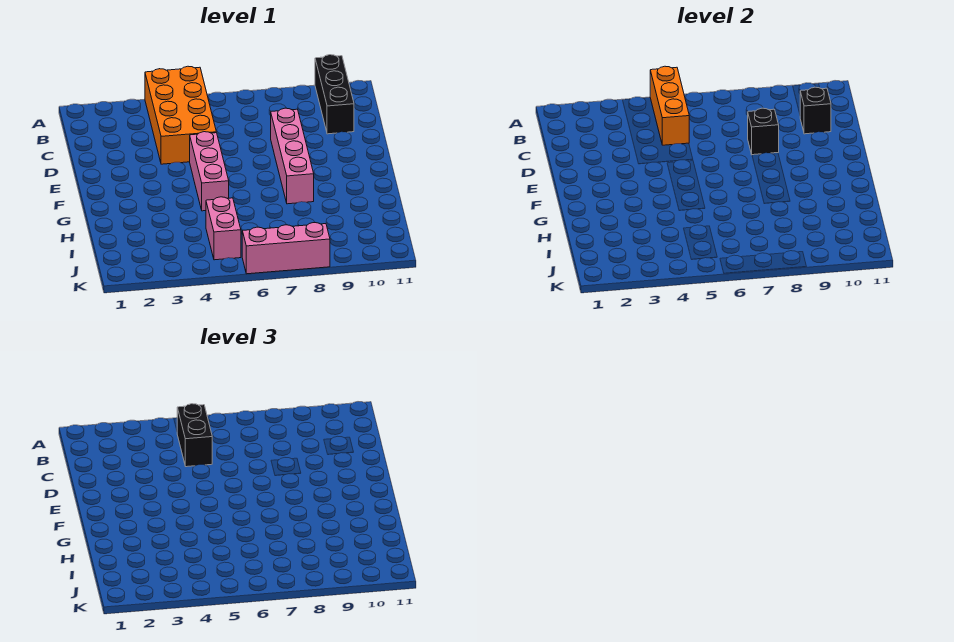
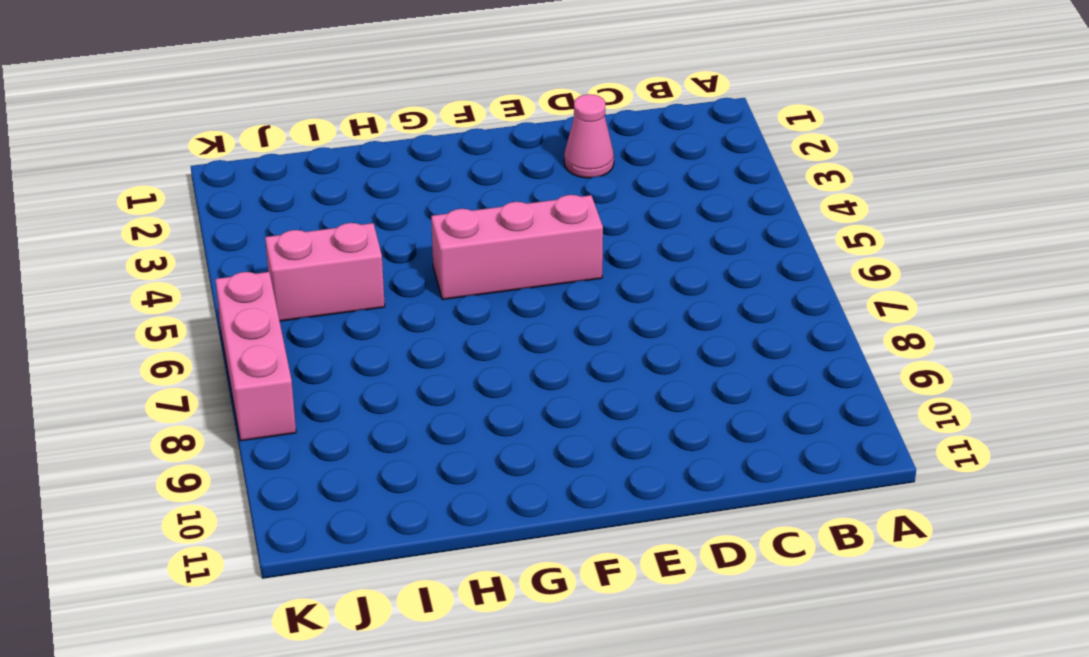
pink 1x1 cone [564,94,614,178] -> none
none -> orange 2x4 brick [145,66,216,164]
none -> black 1x3 brick [315,55,354,134]

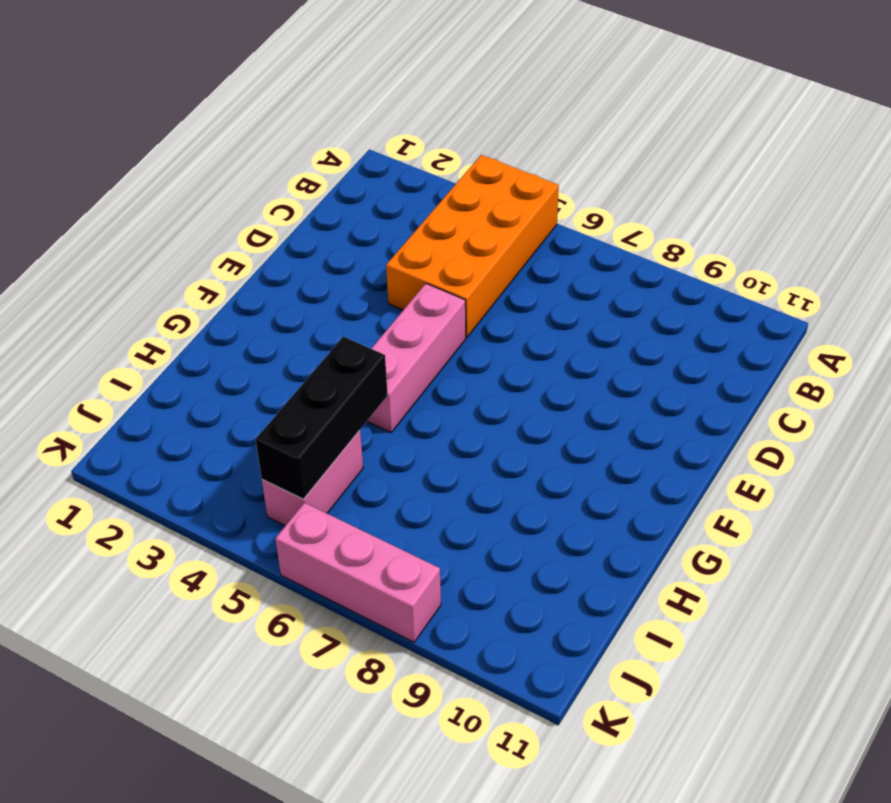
black 1x3 brick [256,337,388,499] -> black 1x3 brick moved to [315,55,354,134]
none -> pink 1x4 brick [271,108,314,204]
none -> orange 1x3 brick [650,66,689,145]

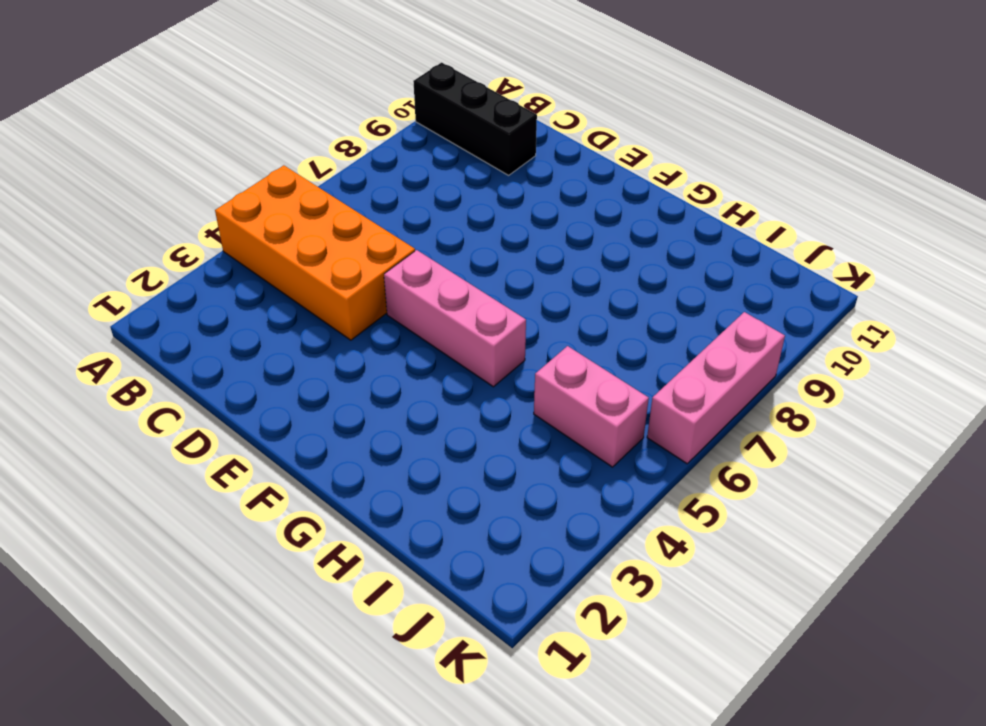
none -> pink 1x4 brick [271,108,314,204]
none -> orange 1x3 brick [650,66,689,145]

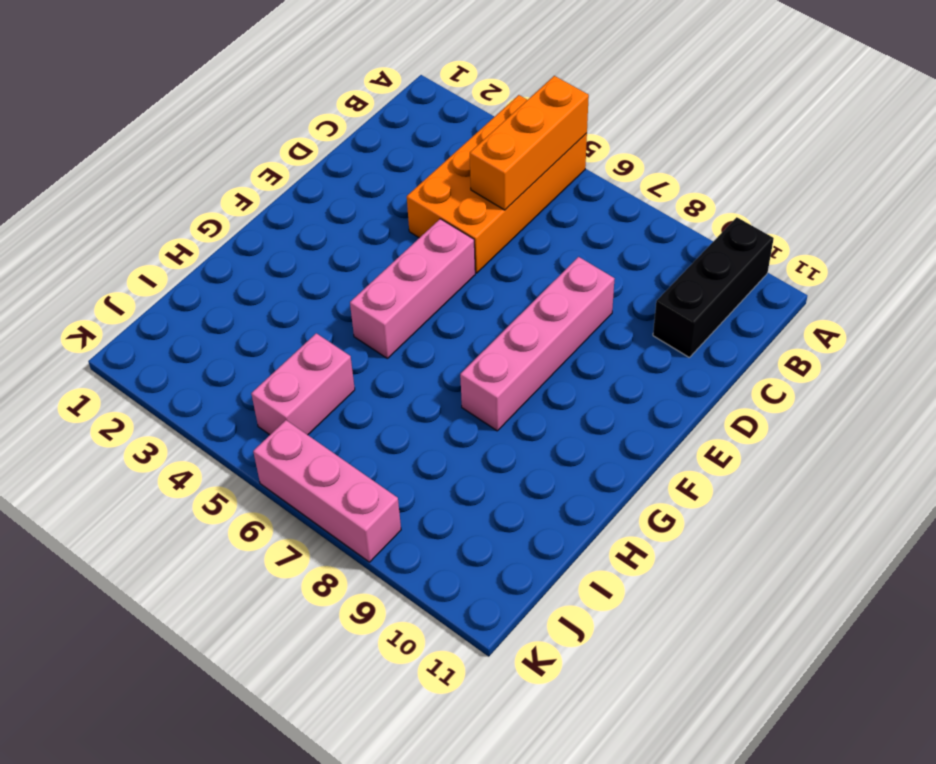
none -> black 1x1 brick [800,87,831,134]
none -> black 1x1 brick [748,108,779,155]

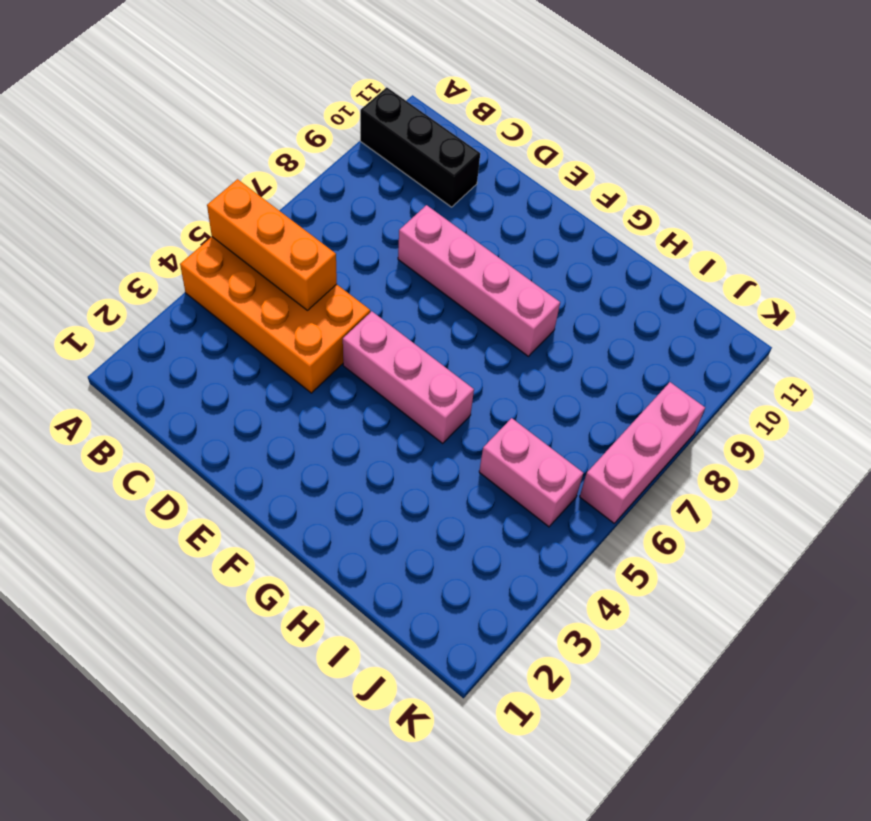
none -> black 1x1 brick [800,87,831,134]
none -> black 1x1 brick [748,108,779,155]

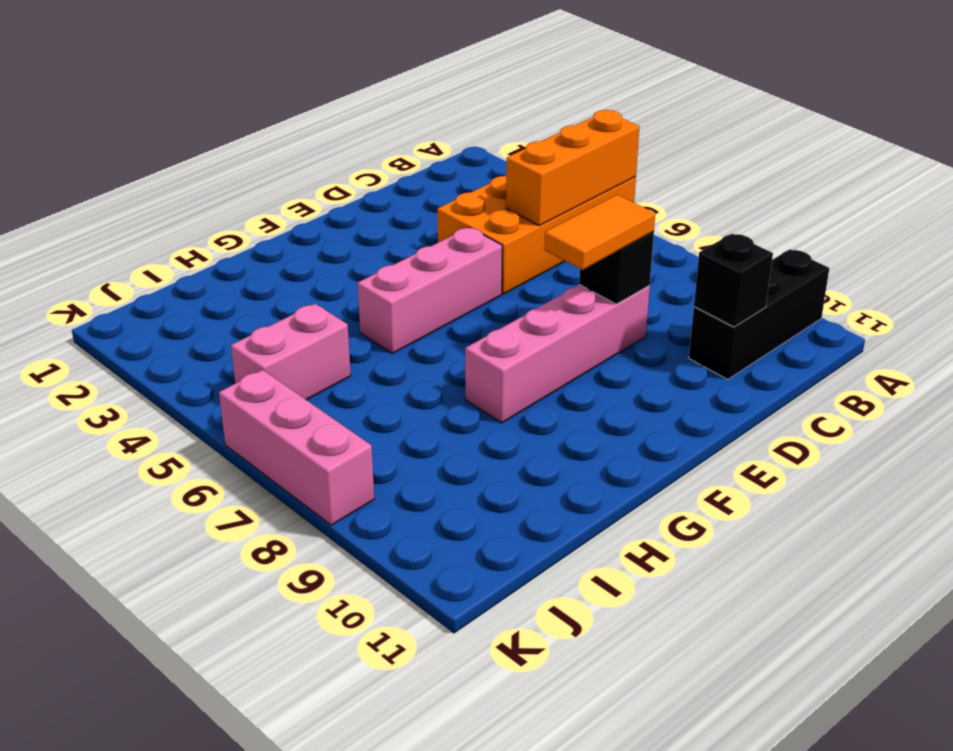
orange 1x2 tile [544,195,655,270] -> none
none -> black 1x2 brick [177,404,212,467]

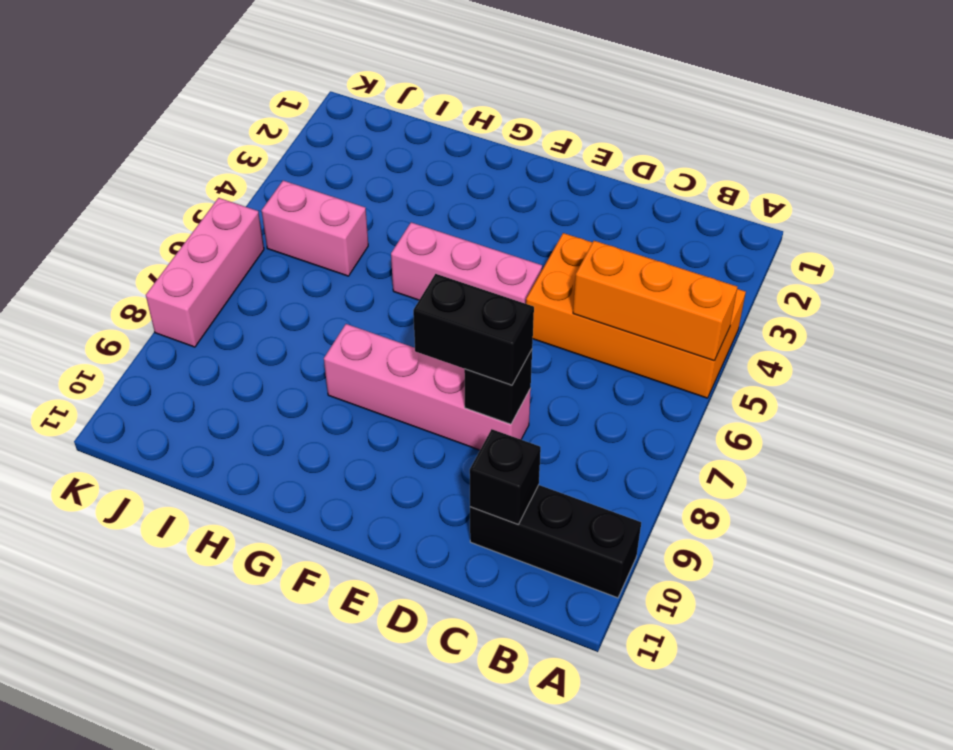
black 1x2 brick [413,274,534,385] -> black 1x2 brick moved to [177,404,212,467]

